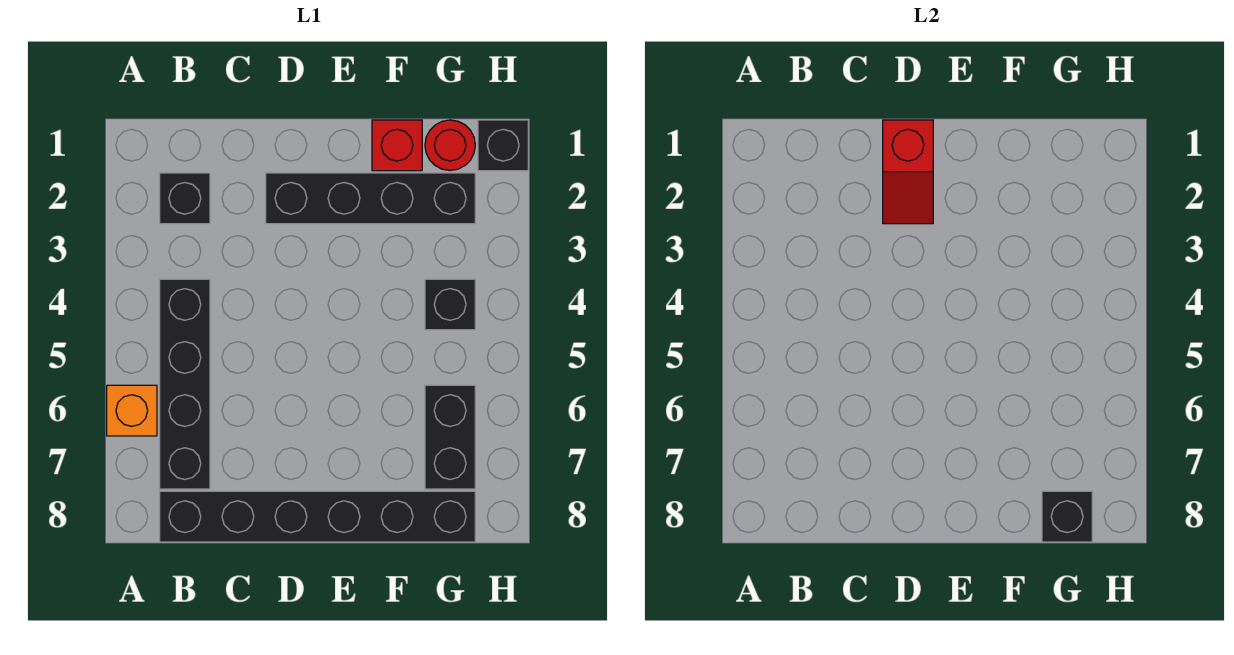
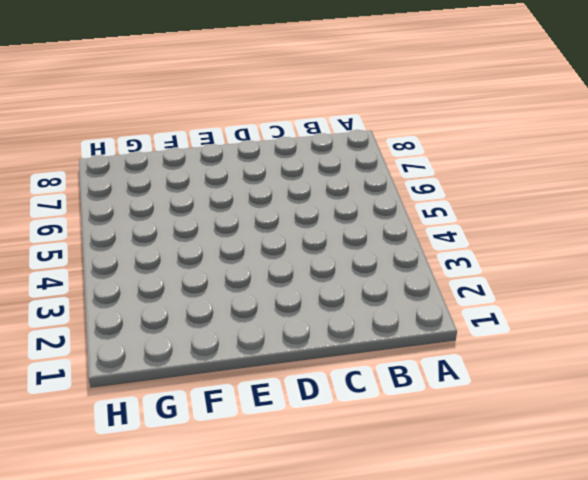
none -> orange 1x1 brick [107,385,157,436]
none -> black 1x1 brick [160,173,210,224]
none -> black 1x4 brick [160,279,210,489]

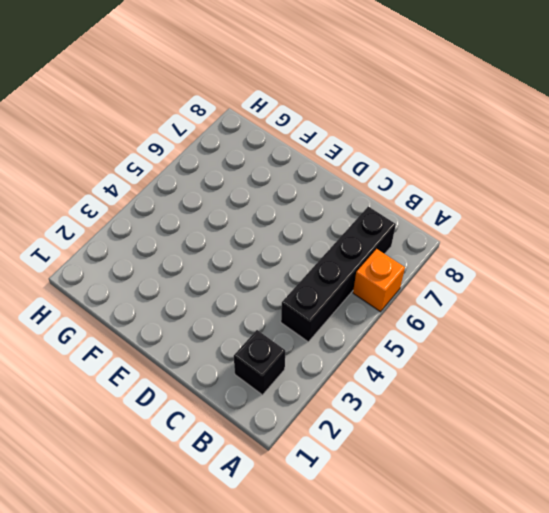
none -> black 1x6 brick [160,491,475,542]
none -> black 1x4 brick [266,173,475,224]
none -> red 1x1 brick [372,120,422,171]

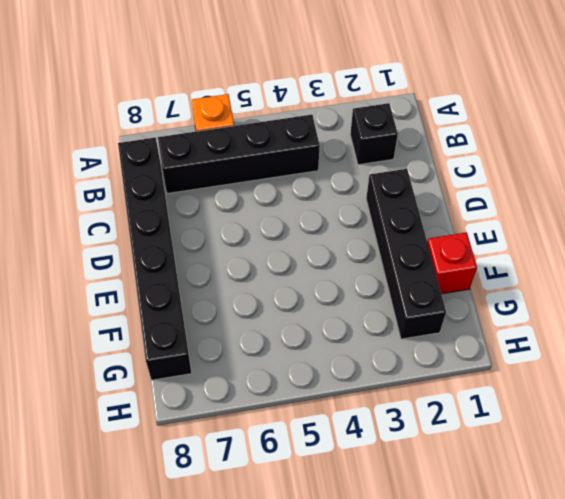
none -> red 1x1 round brick [425,120,475,170]
none -> black 1x1 brick [425,279,475,330]
none -> black 1x2 brick [425,385,475,489]

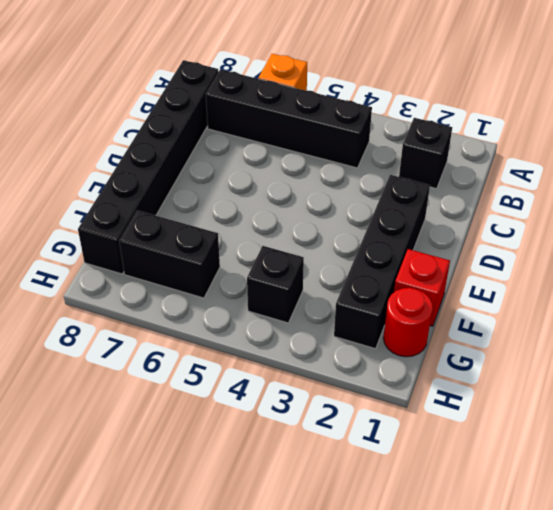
none -> black 1x1 brick [478,120,528,171]
none -> red 1x2 slope [883,120,933,224]
none -> black 1x1 brick [1042,491,1092,542]

